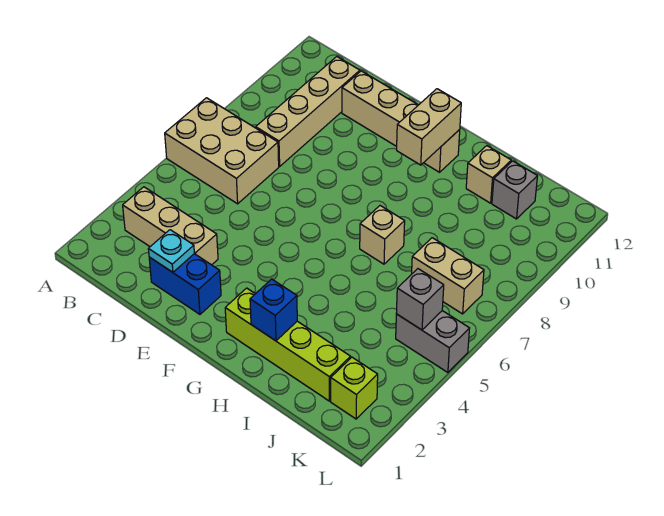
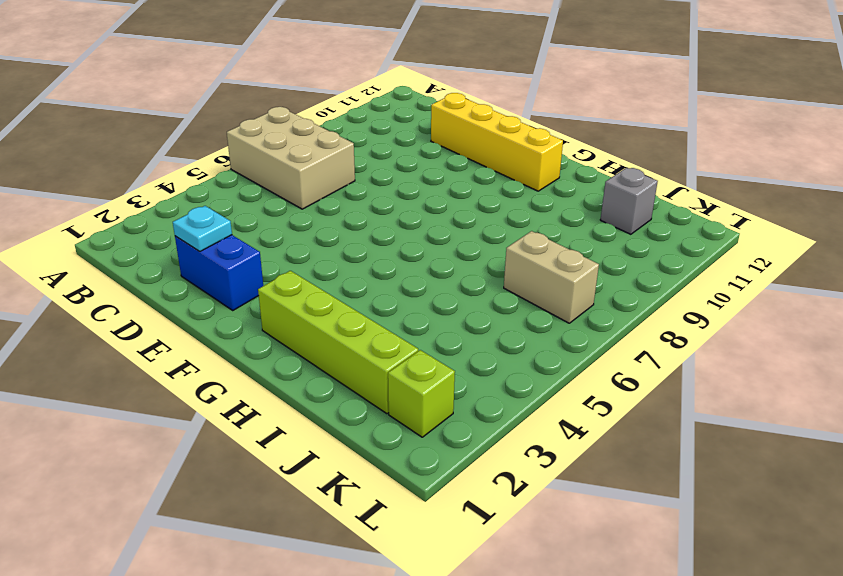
yellow 1x4 brick [431,93,563,191] -> tan 1x4 brick [342,71,460,172]
none -> tan 1x3 brick [123,187,218,265]
none -> tan 1x4 brick [256,57,360,166]
none -> tan 1x1 brick [360,206,405,264]

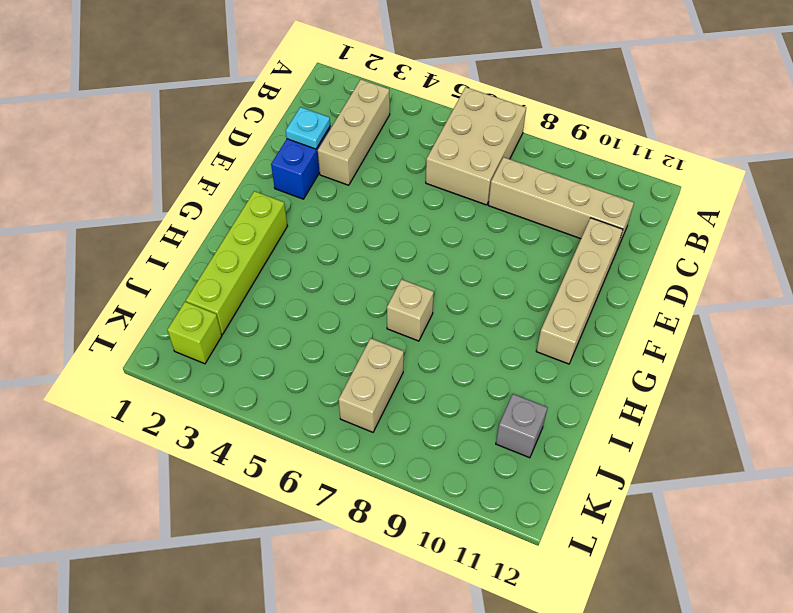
none -> tan 1x1 brick [466,146,511,203]
none -> grey 1x2 brick [396,311,470,372]
none -> tan 1x2 brick [397,89,461,165]

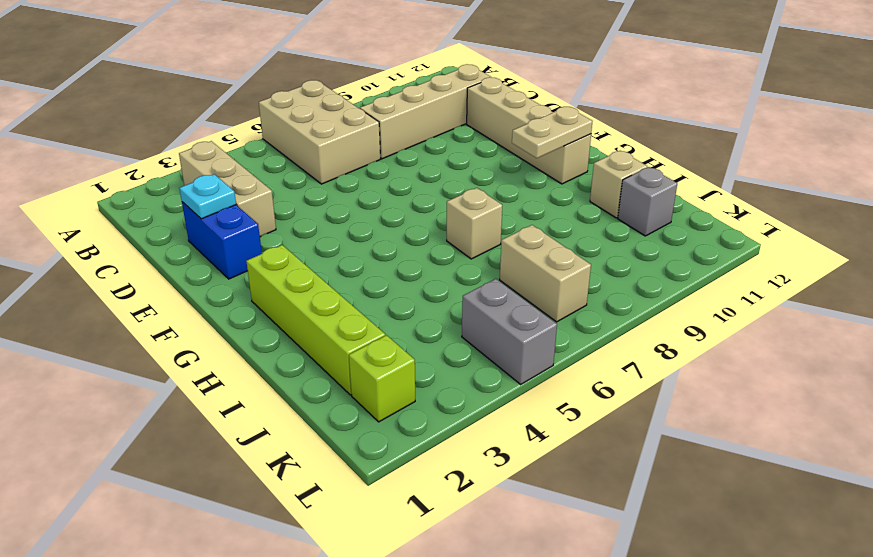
tan 1x2 plate [512,107,592,158] -> tan 1x2 brick [397,89,461,165]
none -> blue 1x1 brick [250,279,297,341]
none -> grey 1x1 brick [396,269,444,330]

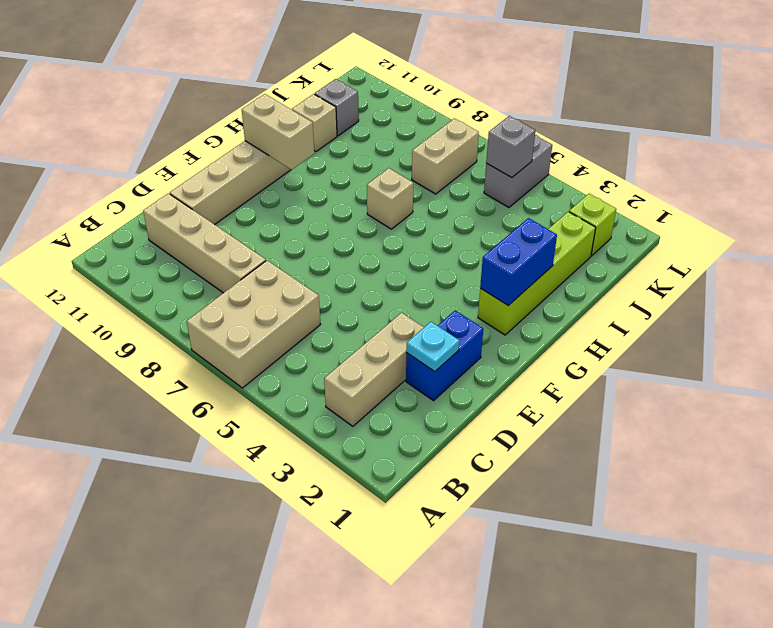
blue 1x2 brick [480,218,557,306] -> blue 1x1 brick [250,279,297,341]

